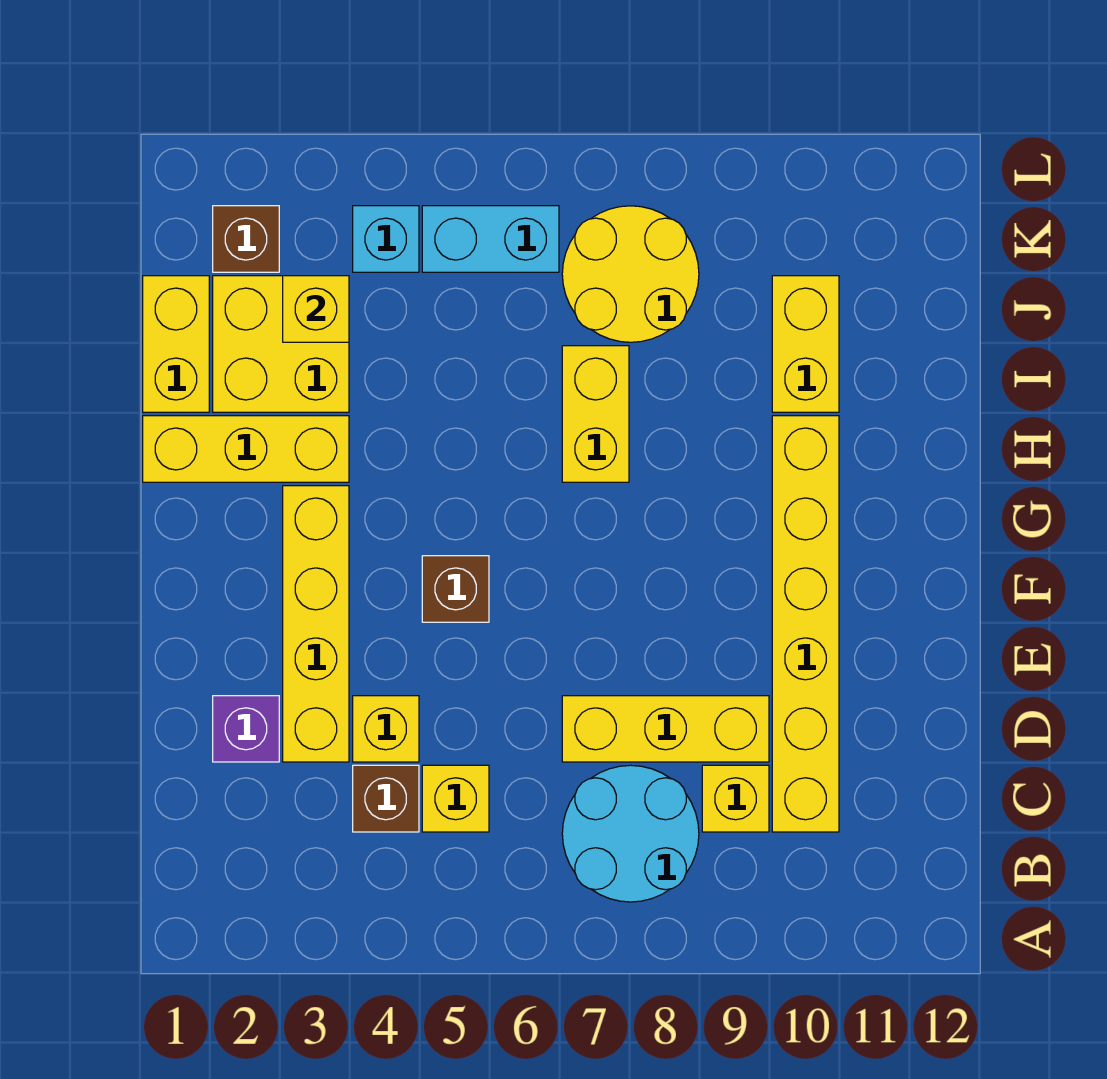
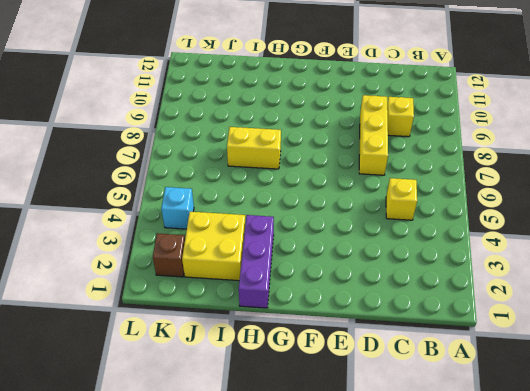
purple 1x3 brick [239,215,274,308] -> yellow 1x3 brick [143,416,349,482]
none -> cyan 2x2 round brick [562,765,699,902]
none -> brown 1x1 brick [353,765,419,832]
none -> yellow 1x6 brick [772,416,839,832]

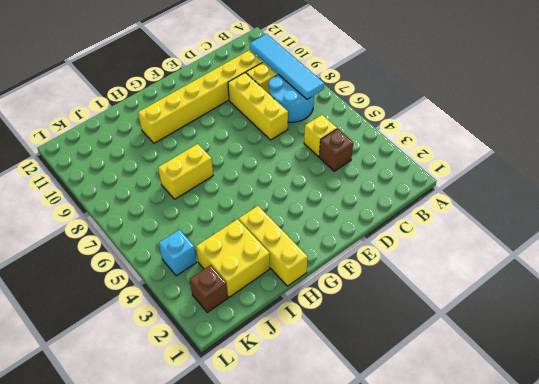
cyan 1x4 tile [250,34,324,99] -> none
none -> purple 1x1 brick [213,696,279,762]
none -> yellow 1x4 brick [283,486,349,762]
none -> yellow 1x1 brick [353,696,419,762]

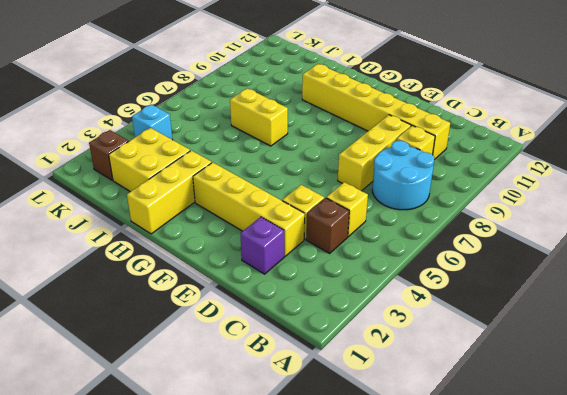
none -> brown 1x1 brick [422,556,489,622]
none -> yellow 1x2 brick [143,276,209,412]
none -> yellow 1x2 brick [772,276,839,412]

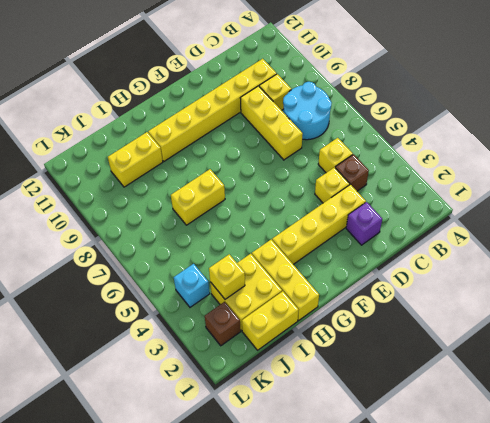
none -> brown 1x1 brick [422,556,489,622]
none -> yellow 2x2 round brick [562,206,699,342]
none -> cyan 1x2 brick [422,206,559,272]

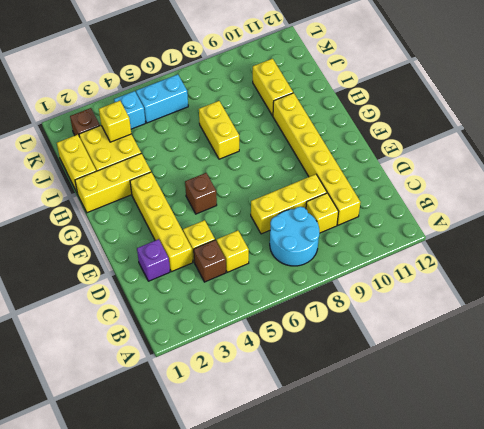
none -> yellow 2x2 round brick [562,206,699,342]

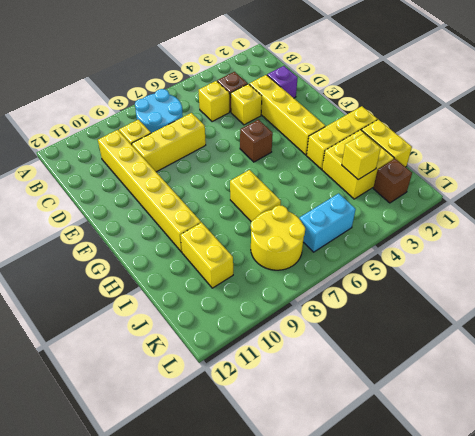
none -> cyan 1x1 brick [353,206,419,272]

